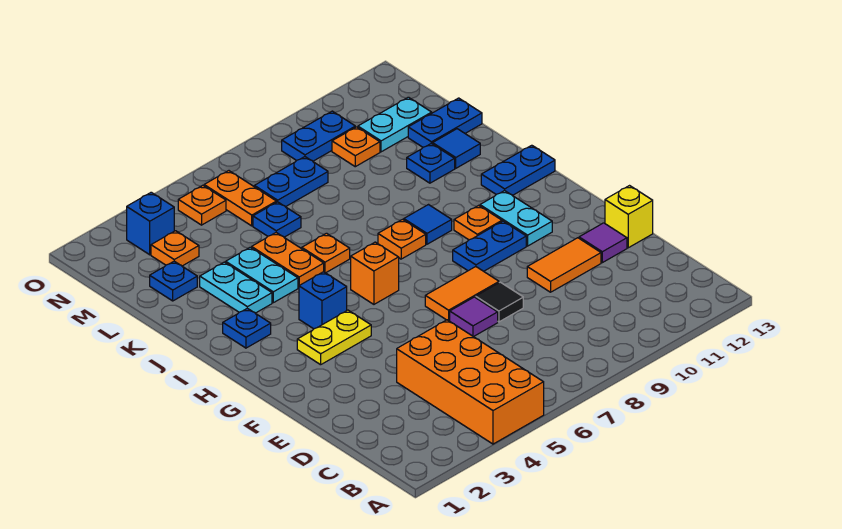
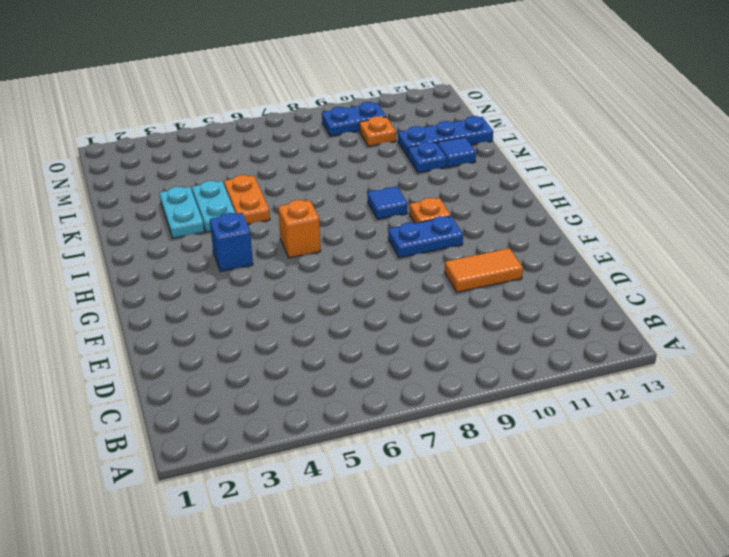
blue 1x3 plate [398,116,493,157] -> blue 1x2 plate [408,98,482,147]
none -> orange 2x4 brick [397,320,544,444]
none -> purple 1x1 tile [450,297,498,337]
none -> black 1x1 tile [476,282,523,322]
none -> purple 1x1 tile [579,223,627,263]

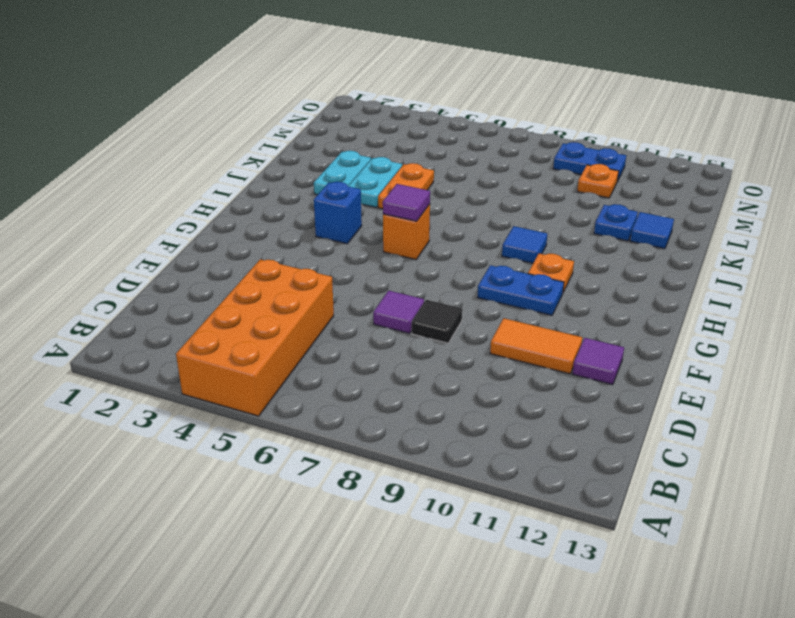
purple 1x1 tile [383,184,430,221] -> none
none -> yellow 1x1 brick [605,186,653,248]
none -> orange 1x2 tile [425,267,499,321]
none -> yellow 1x2 plate [297,310,371,365]
none -> cyan 1x2 plate [480,191,552,246]

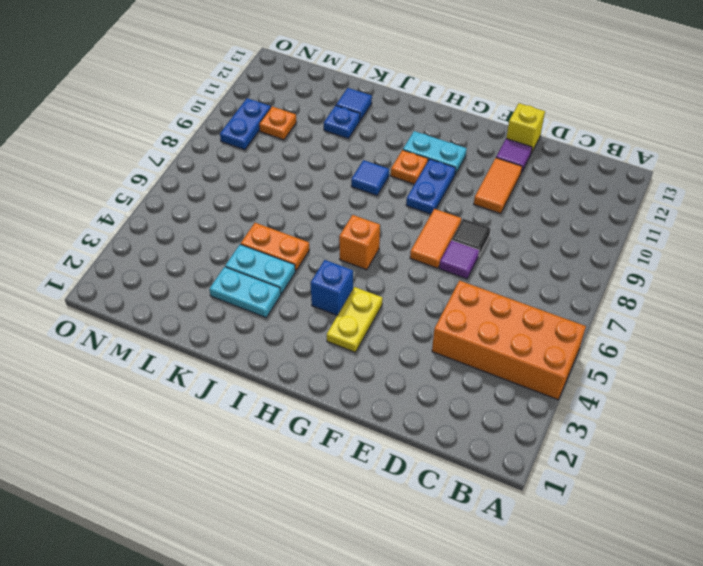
none -> blue 1x1 plate [223,308,271,348]
none -> orange 1x1 plate [378,219,426,259]
none -> blue 1x2 plate [481,145,555,196]
none -> orange 1x1 plate [302,233,350,273]

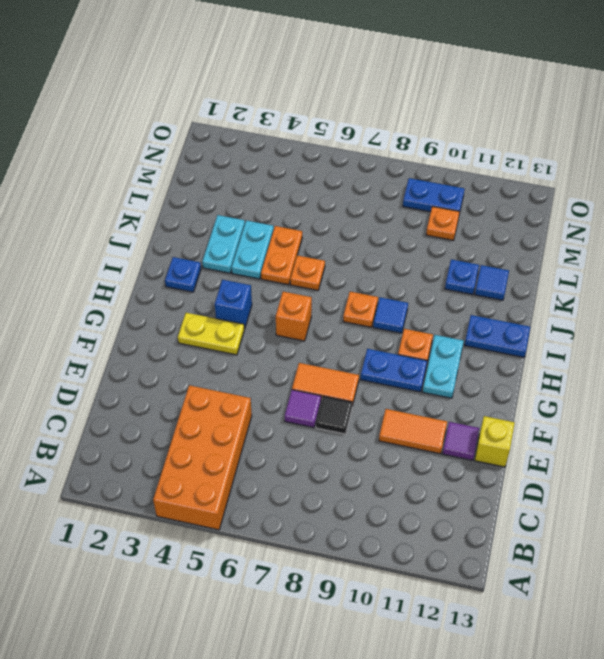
none -> blue 1x1 plate [150,261,197,301]
none -> blue 1x1 plate [253,202,301,237]
none -> blue 1x2 plate [408,98,482,147]
none -> orange 1x1 plate [151,231,199,266]

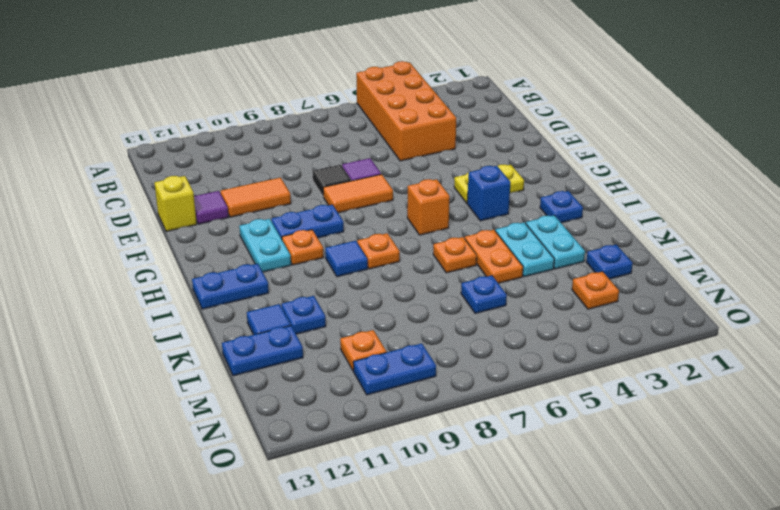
none -> orange 1x2 plate [204,171,276,226]
none -> blue 1x2 plate [254,157,328,207]
none -> cyan 1x2 plate [358,97,432,152]
none -> blue 1x1 brick [127,192,174,255]

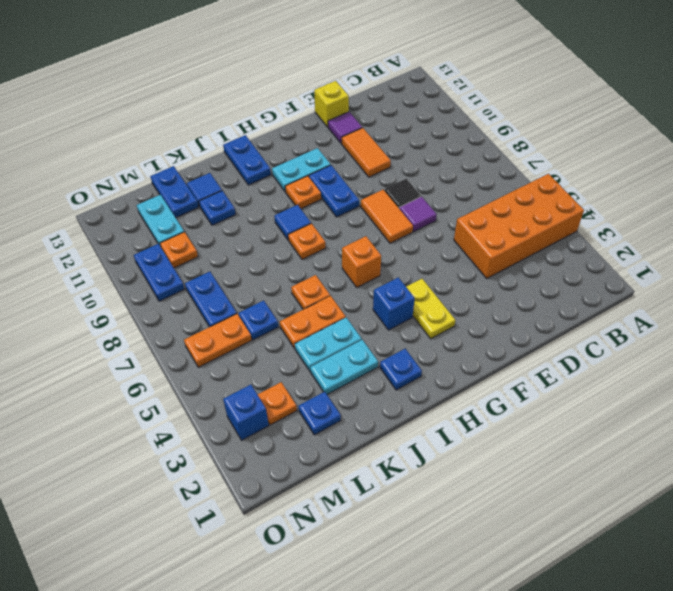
none -> orange 1x1 plate [178,185,226,225]

